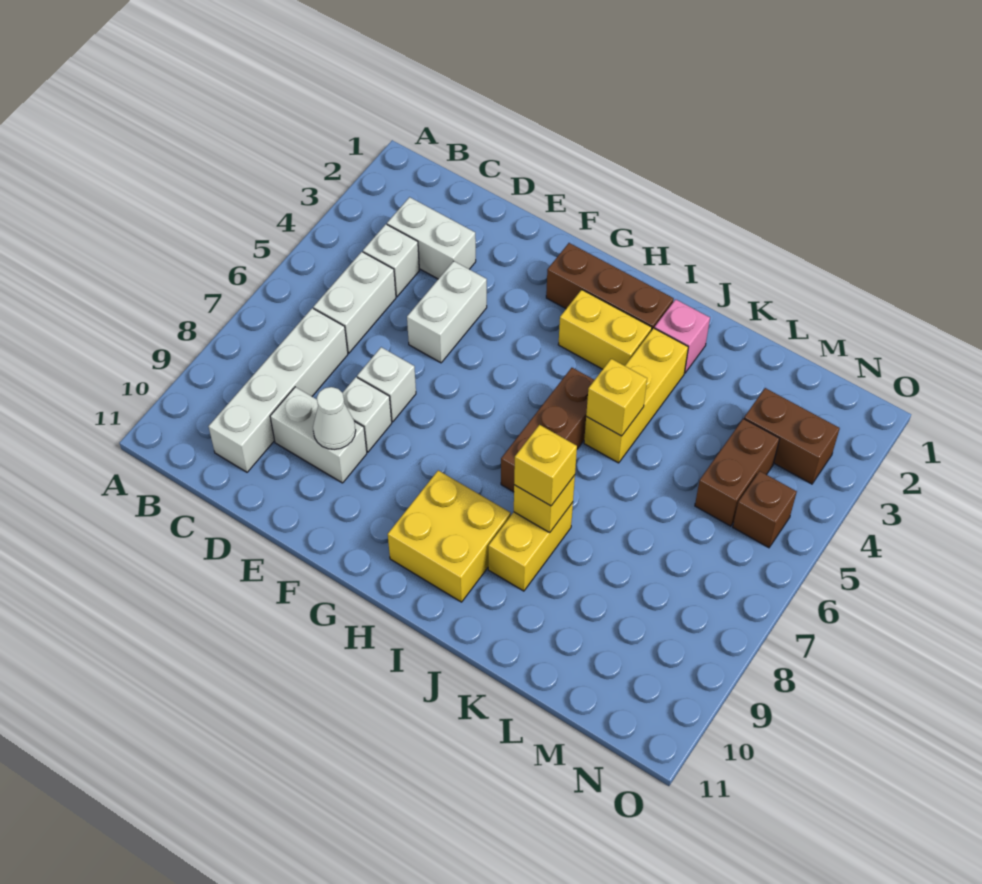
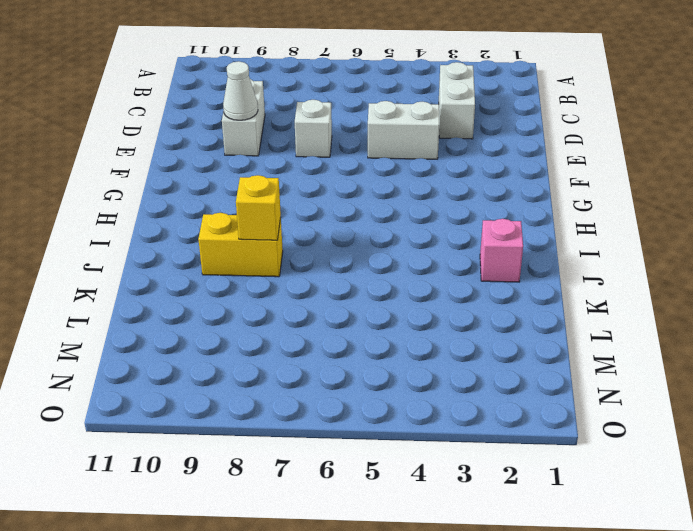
none -> white 1x1 brick [363,224,419,296]
none -> white 1x2 brick [313,252,396,353]
none -> white 1x4 brick [209,308,348,472]

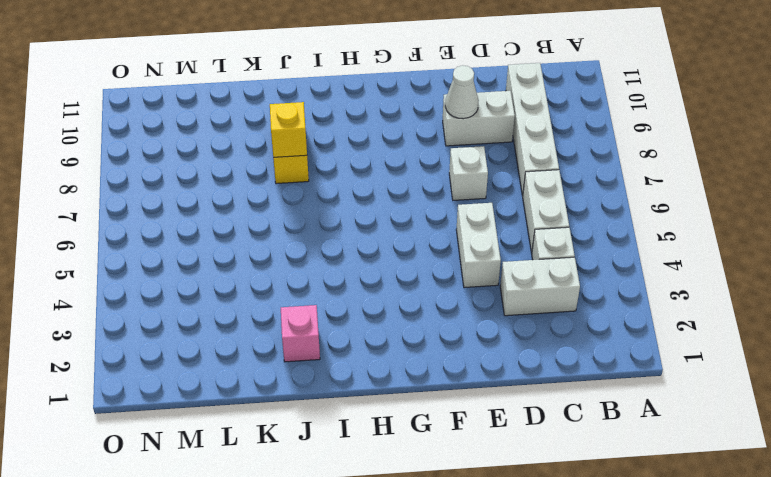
none -> white 1x1 brick [343,377,392,452]
none -> brown 1x3 brick [546,243,674,331]
none -> yellow 1x2 brick [558,290,652,369]

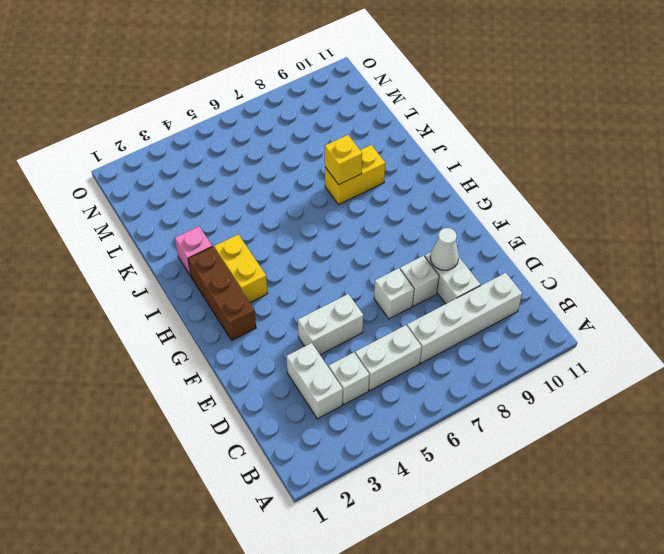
none -> yellow 2x2 brick [388,470,511,602]
none -> brown 1x3 brick [501,368,594,492]
none -> yellow 1x3 brick [584,328,688,463]

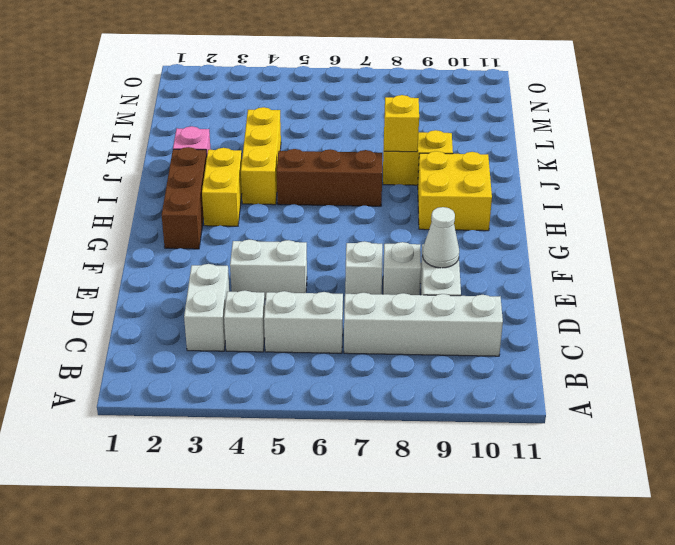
yellow 1x3 brick [241,107,281,205] -> yellow 1x3 brick turned to [584,328,688,463]
none -> brown 1x2 brick [744,388,840,484]
none -> brown 1x2 brick [695,419,780,526]
none -> brown 1x1 brick [733,471,797,548]

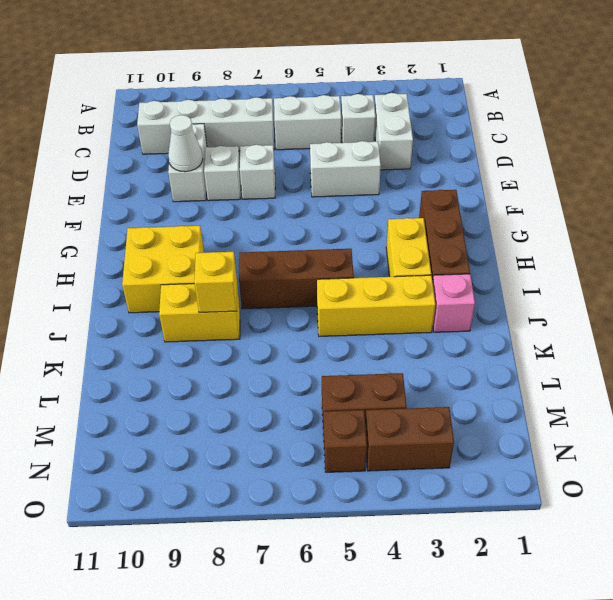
brown 1x2 brick [365,407,454,471] -> brown 1x2 brick turned to [744,388,840,484]
none -> yellow 1x1 brick [586,359,647,436]
none -> yellow 1x1 brick [514,425,577,506]

